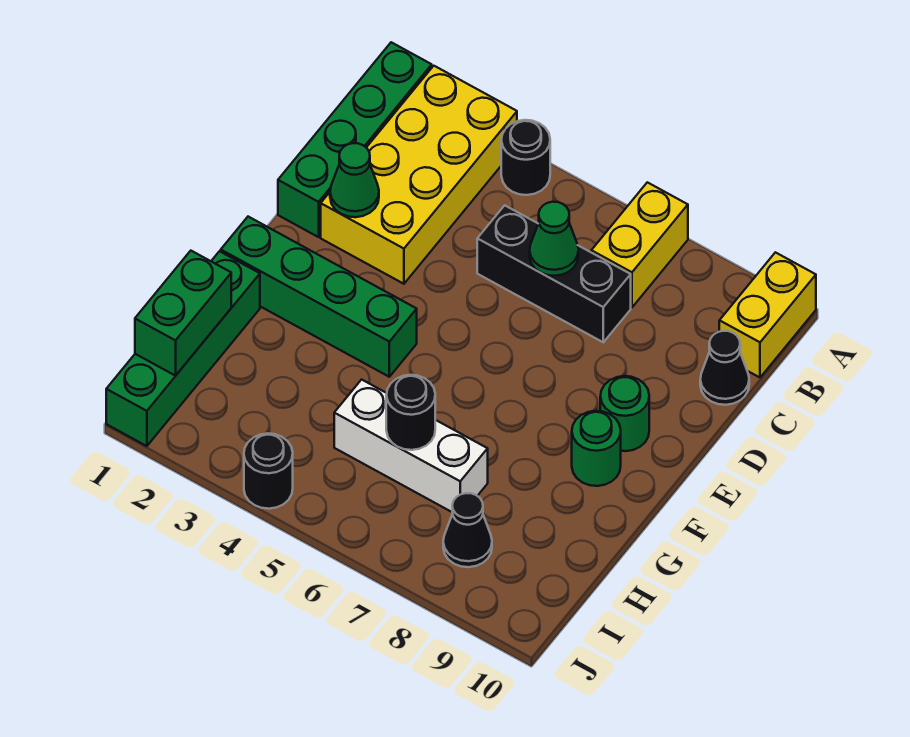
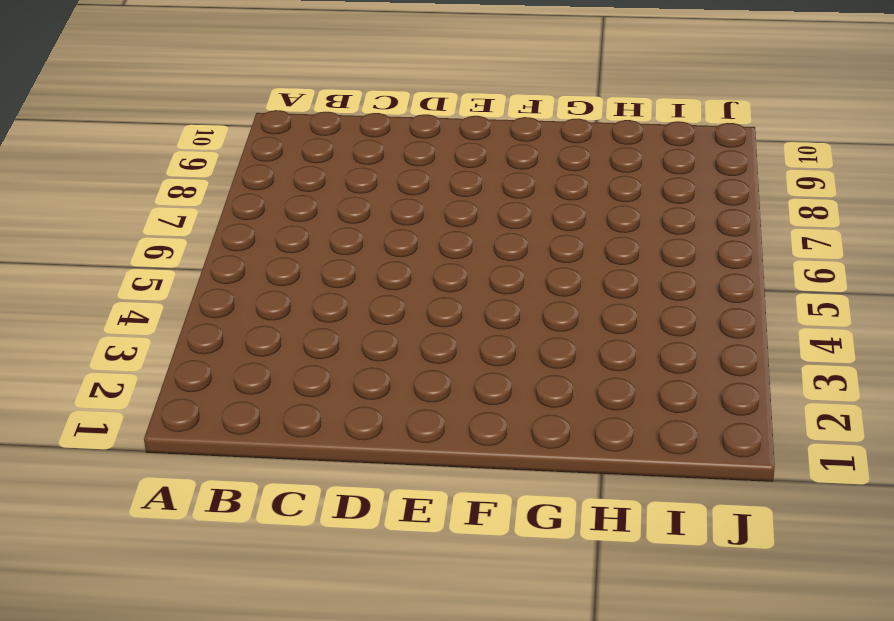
none -> green 1x4 brick [278,42,432,237]
none -> yellow 2x4 brick [321,66,517,284]
none -> black 1x1 round brick [501,120,550,195]

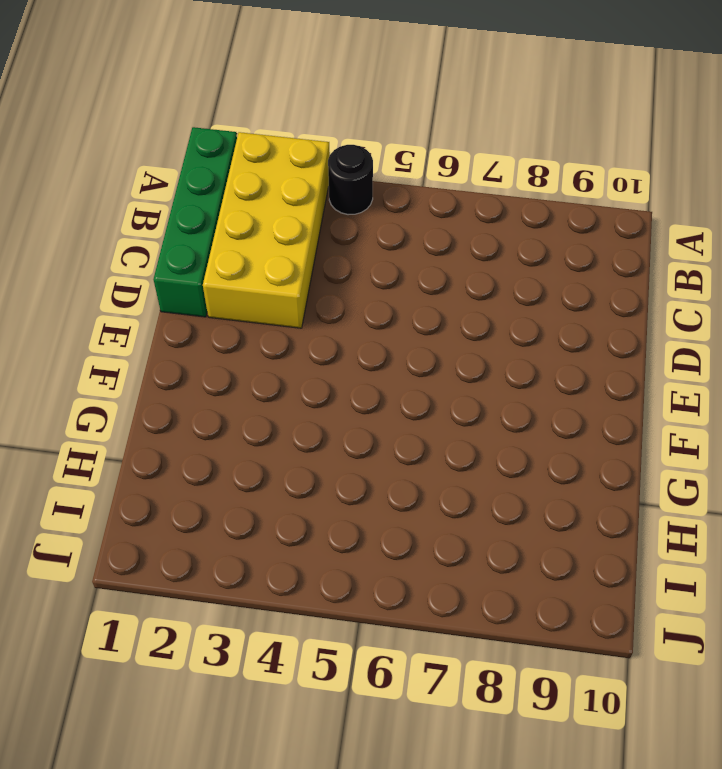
none -> yellow 1x2 brick [591,182,688,307]
none -> yellow 1x2 brick [719,252,816,377]
none -> black 1x3 brick [477,205,631,342]

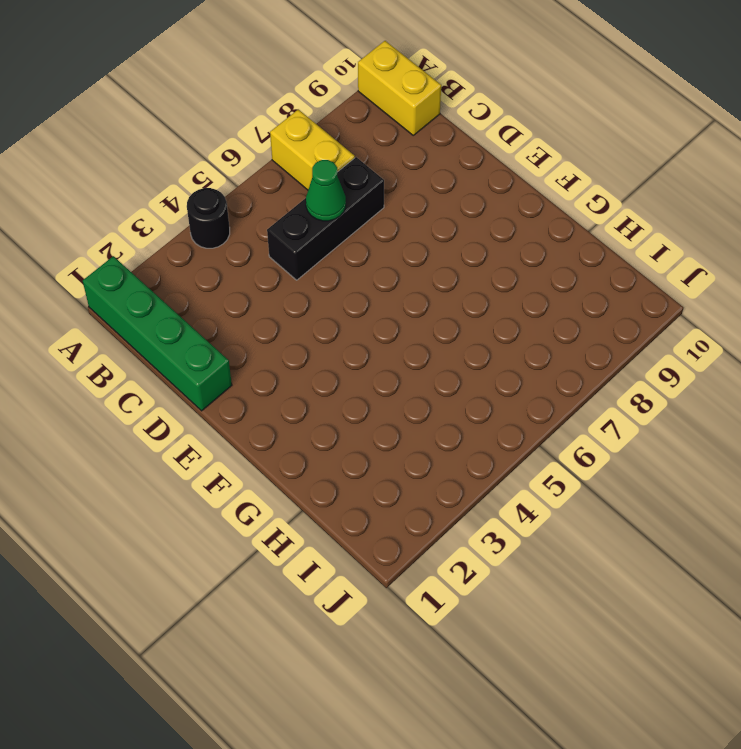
none -> yellow 2x4 brick [321,66,517,284]
none -> black 1x1 cone [700,331,749,405]
none -> green 1x1 round brick [600,376,649,451]

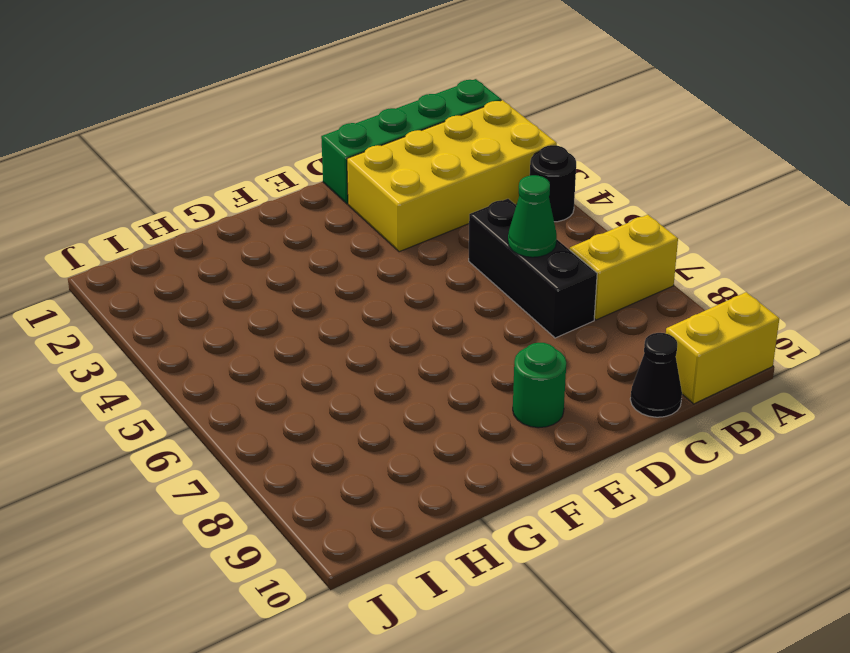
none -> green 1x4 brick [221,217,417,377]
none -> green 1x1 round brick [572,411,621,486]
none -> green 1x4 brick [106,251,260,446]

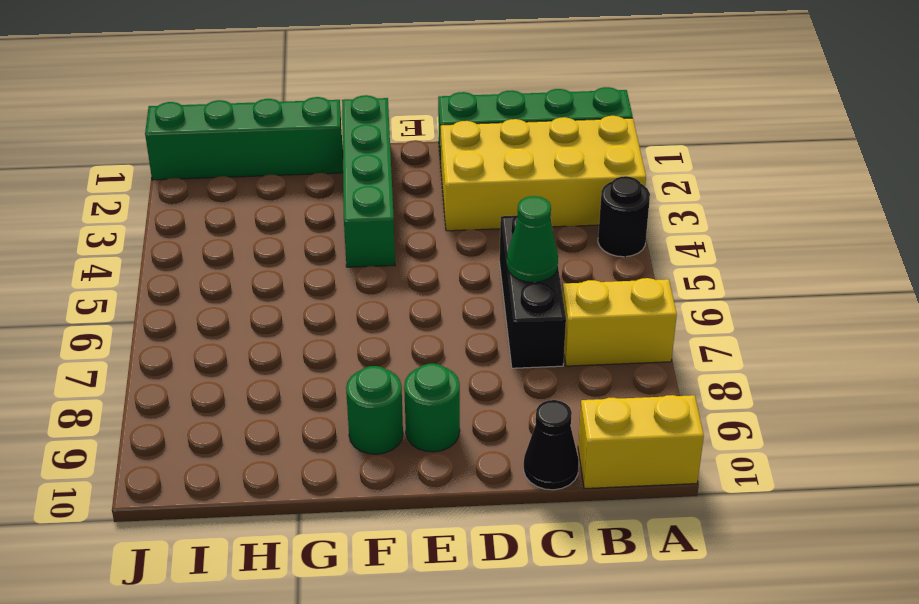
none -> white 1x3 brick [334,380,488,512]
none -> black 1x1 cone [443,493,492,567]
none -> black 1x1 round brick [244,433,293,509]

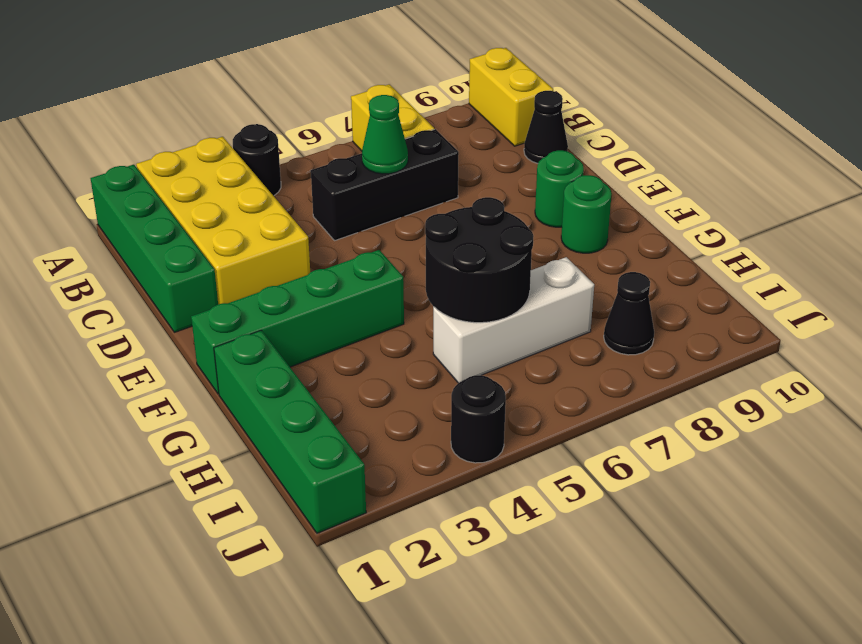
black 2x2 round brick [425,197,533,323] -> black 1x1 round brick [386,375,435,450]
none -> green 1x1 cone [330,143,379,217]
none -> green 1x2 brick [135,251,231,376]

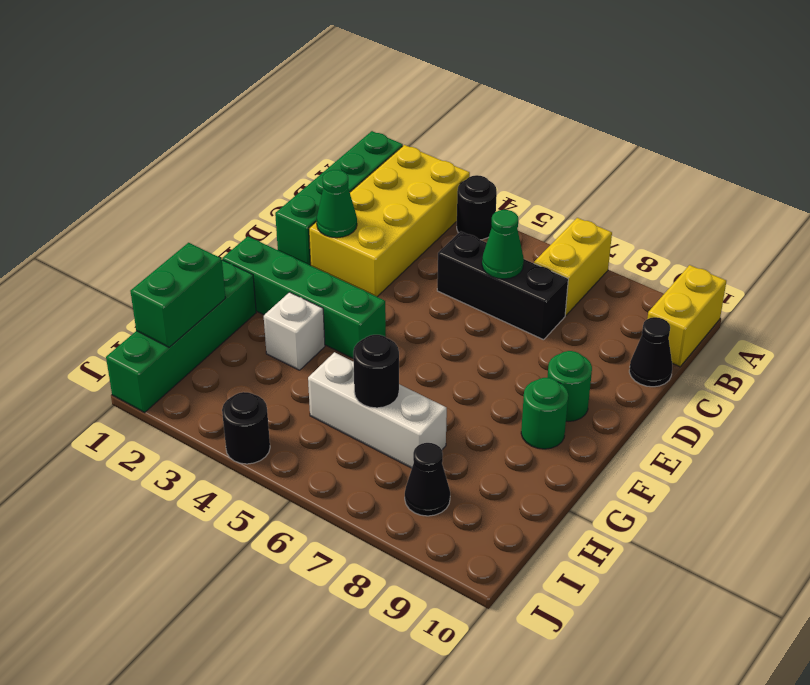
white 1x1 brick [264,292,325,370] -> none

